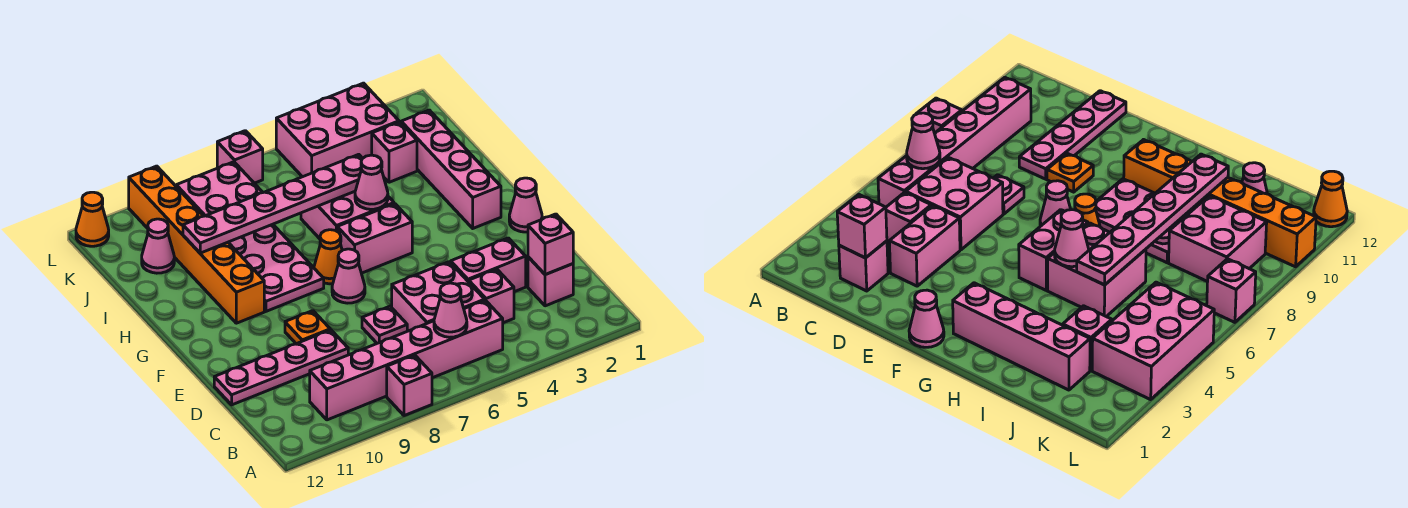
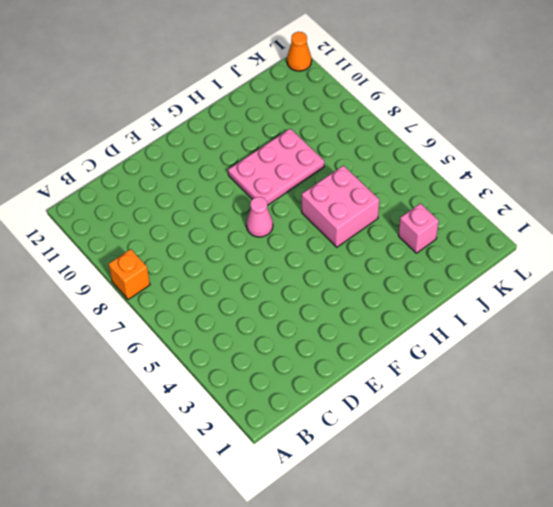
orange 1x1 brick [109,249,150,300] -> pink 1x1 brick [387,355,432,416]
none -> pink 1x6 brick [310,300,503,420]
none -> pink 1x1 brick [528,257,573,306]
none -> pink 1x1 brick [469,269,514,323]

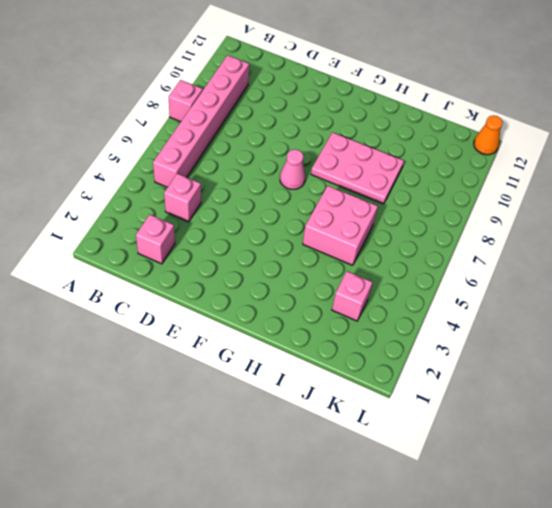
none -> pink 2x2 brick [392,262,485,331]
none -> pink 1x2 brick [451,238,526,292]
none -> pink 1x1 plate [362,306,407,343]

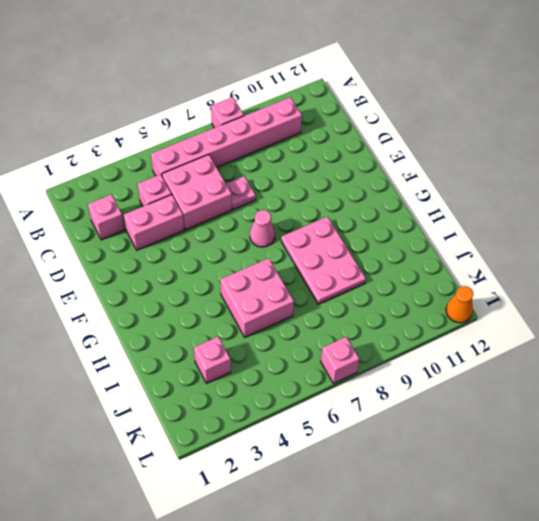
none -> pink 1x4 plate [214,330,348,405]
none -> orange 1x1 plate [285,311,330,344]
none -> pink 1x1 cone [509,178,542,232]

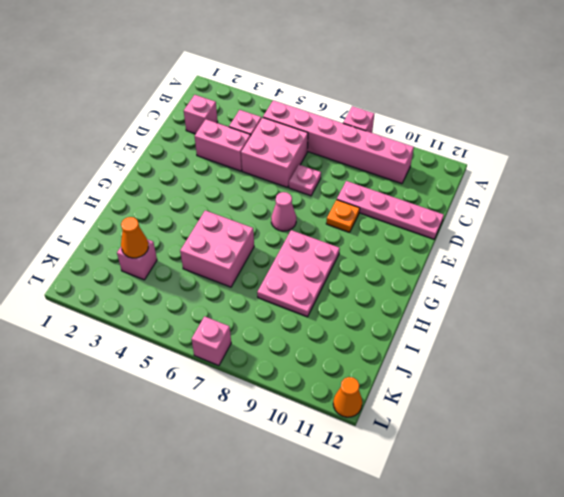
orange 1x1 cone [121,217,148,258] -> orange 1x1 cone moved to [314,230,342,284]
none -> pink 1x1 cone [509,178,542,232]
none -> pink 1x4 brick [401,110,501,228]
none -> pink 1x2 brick [337,204,412,273]

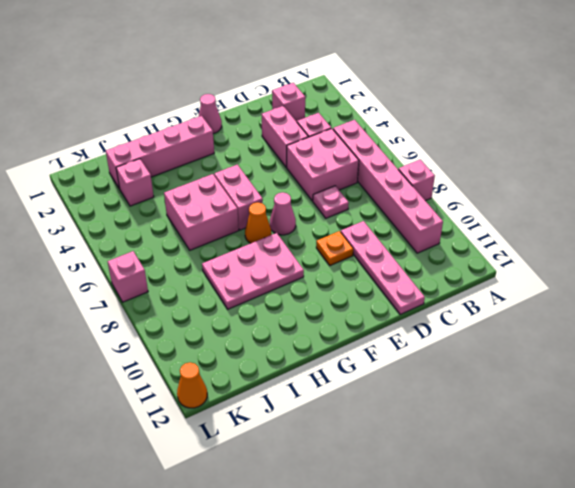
none -> orange 1x6 brick [129,166,264,323]
none -> pink 2x2 brick [176,162,263,216]
none -> pink 1x1 cone [142,219,174,273]

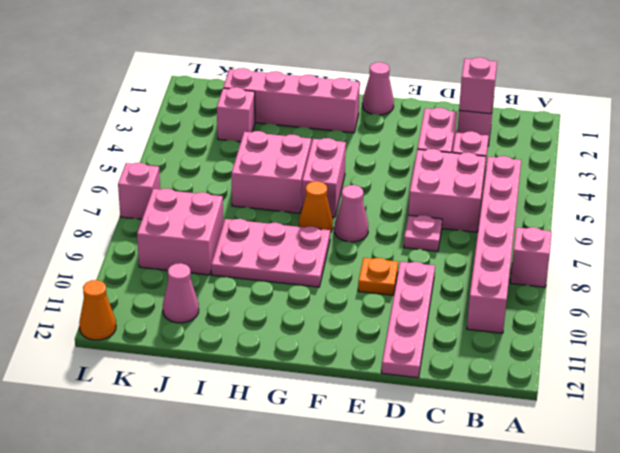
none -> orange 1x6 brick [129,166,264,323]
none -> pink 2x3 brick [276,83,399,177]
none -> pink 1x1 cone [434,283,467,337]

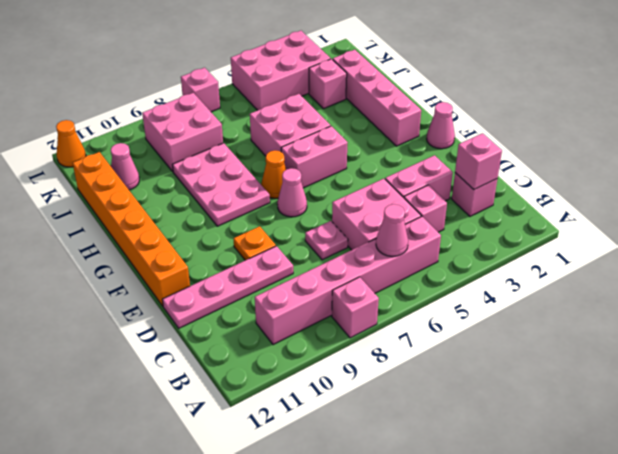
orange 1x6 brick [73,152,190,306] -> orange 1x6 brick moved to [129,166,264,323]
none -> pink 1x1 cone [355,155,388,209]
none -> pink 1x6 plate [183,154,363,253]

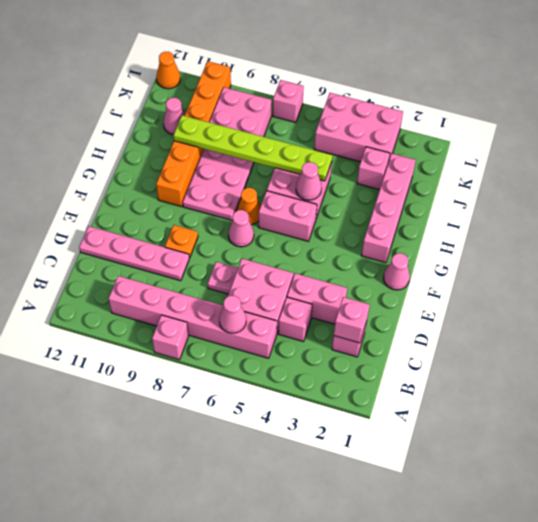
lime 1x6 plate [173,115,332,181] -> pink 1x6 plate [183,154,363,253]

